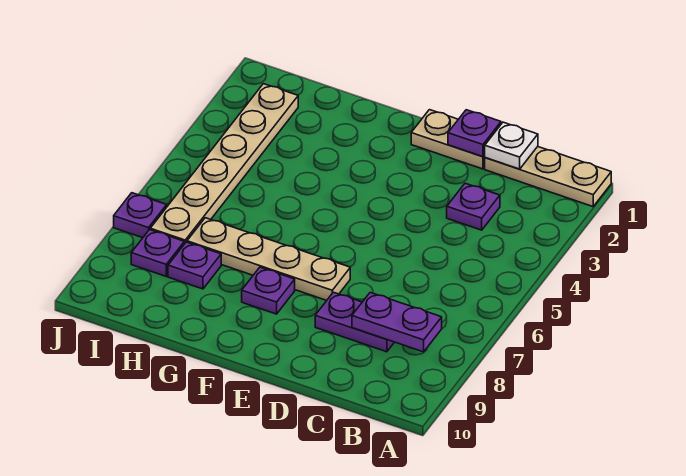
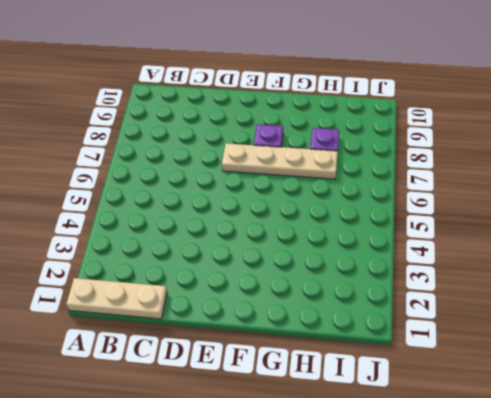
none -> purple 1x1 plate [447,183,500,230]
none -> purple 1x2 plate [315,292,394,352]
none -> tan 1x2 plate [411,110,485,169]

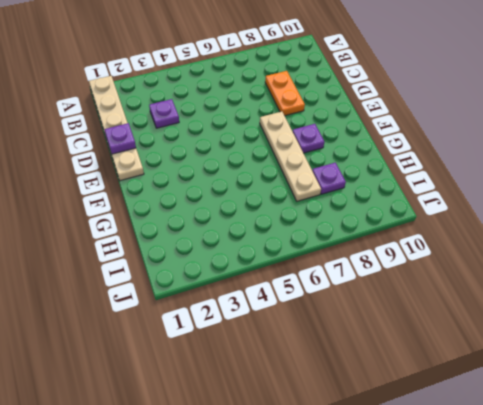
orange 1x2 plate [265,71,305,116] -> purple 1x2 plate [315,292,394,352]
none -> tan 1x6 plate [150,84,298,244]
none -> purple 1x1 plate [131,230,184,276]
none -> purple 1x1 plate [114,193,167,238]

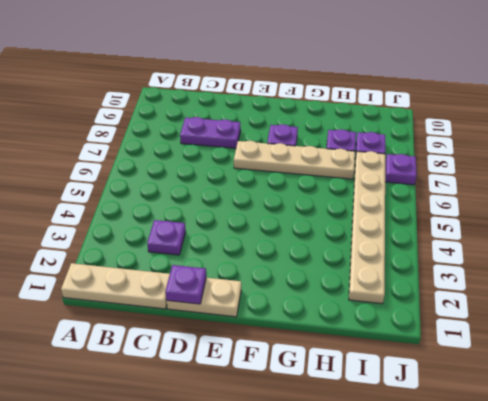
none -> purple 1x2 plate [352,293,442,352]
none -> white 1x1 plate [485,122,538,169]

